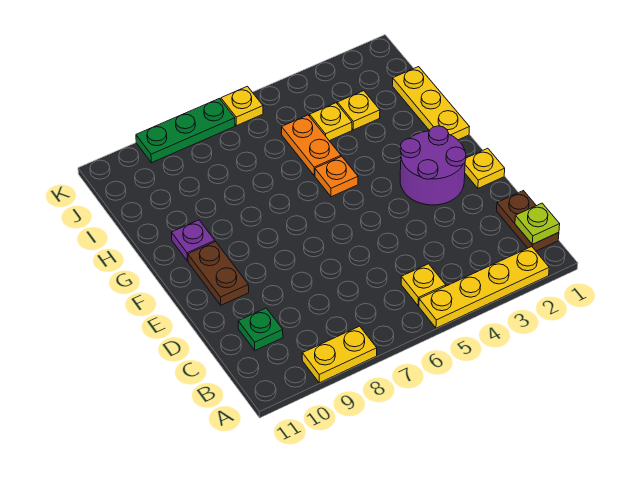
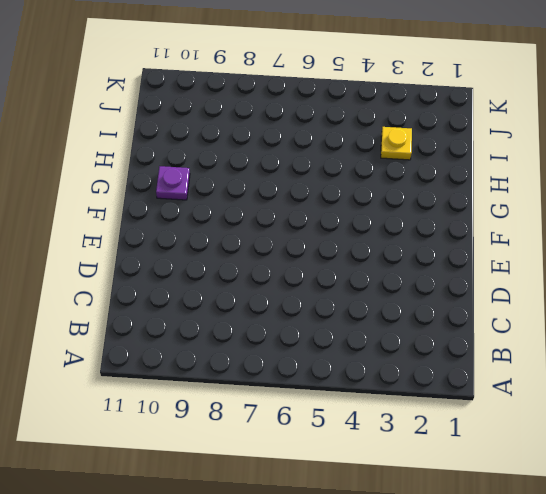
none -> yellow 1x4 plate [419,247,549,328]
none -> yellow 1x2 plate [302,326,377,383]
none -> brown 1x2 plate [497,191,559,251]

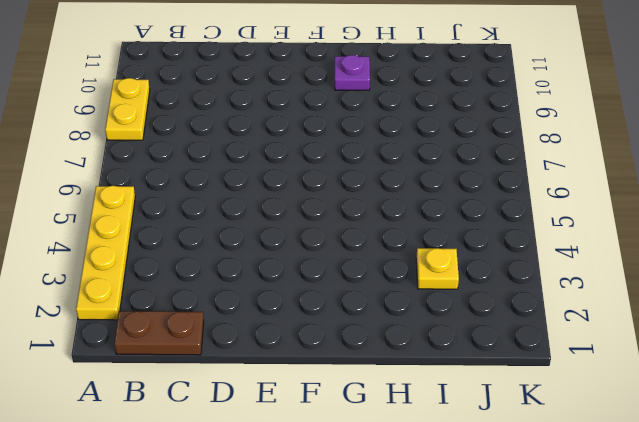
none -> yellow 1x1 plate [401,264,446,306]
none -> green 1x1 plate [238,308,283,350]
none -> yellow 1x1 plate [465,148,505,188]

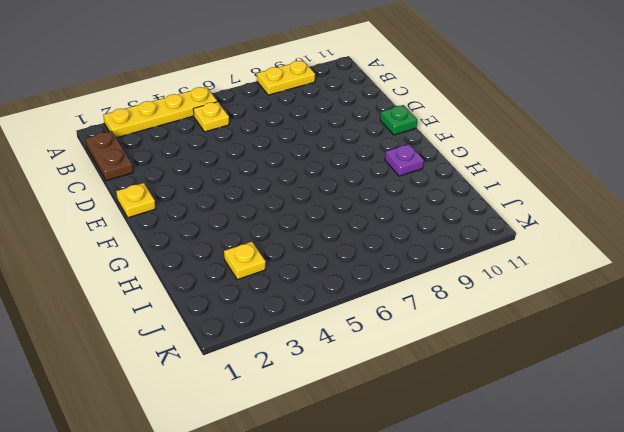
green 1x1 plate [380,105,417,135] -> green 1x1 plate moved to [238,308,283,350]
none -> purple 2x2 round brick [400,126,466,205]
none -> brown 1x2 plate [188,242,249,305]
none -> yellow 1x3 plate [392,67,469,140]

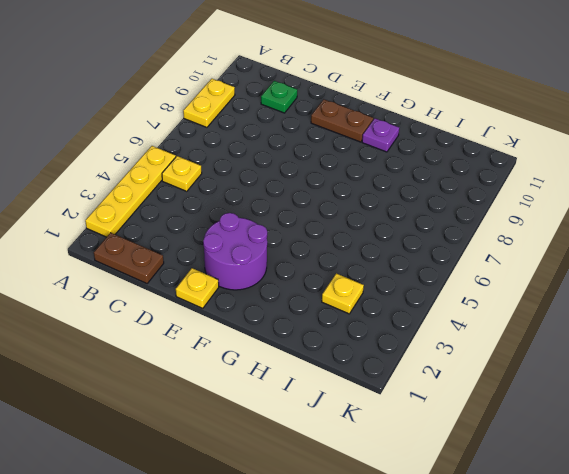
none -> yellow 1x3 plate [392,67,469,140]
none -> orange 1x1 plate [315,156,358,197]
none -> orange 1x2 plate [282,115,341,175]

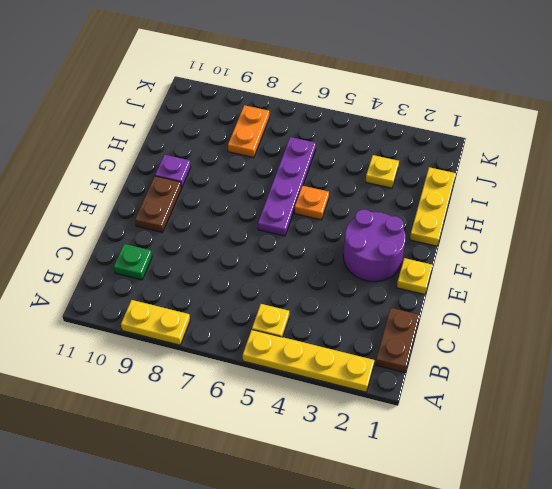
purple 1x4 plate [258,137,316,236] -> none
orange 1x2 plate [228,105,269,157] -> orange 1x2 plate moved to [282,115,341,175]
none -> yellow 1x1 plate [310,103,352,141]
none -> yellow 1x1 plate [221,86,263,126]
none -> green 1x3 plate [136,99,235,163]

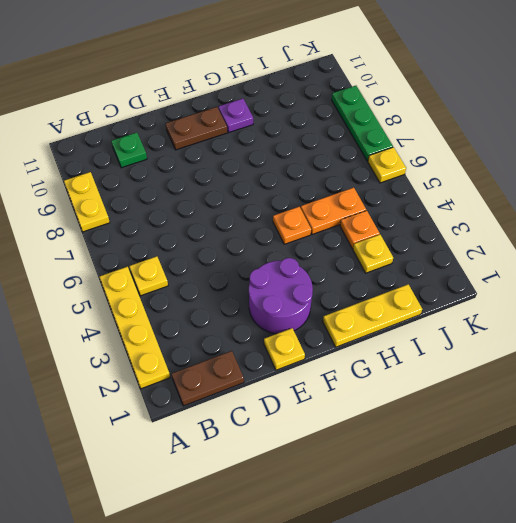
orange 1x1 plate [340,211,380,249] -> yellow 1x1 plate [310,103,352,141]
none -> lime 1x1 plate [515,203,560,244]

